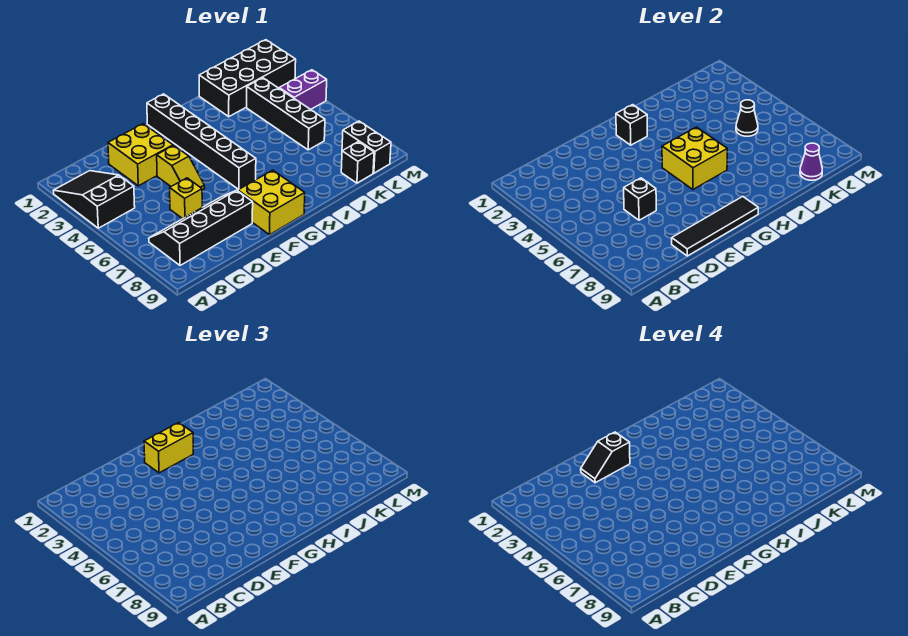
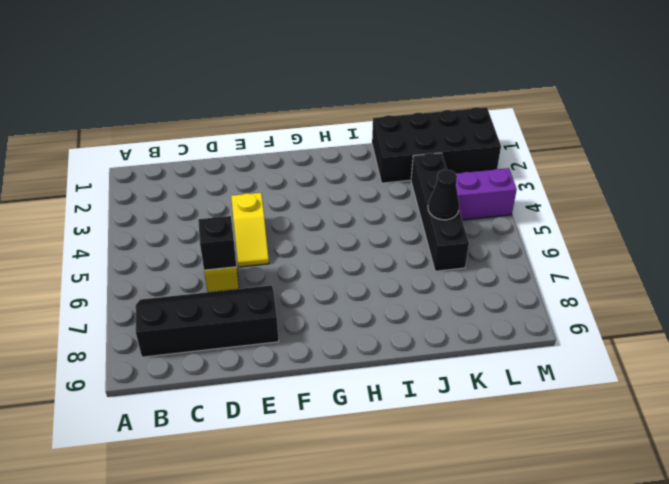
none -> black 2x3 slope [53,171,135,228]
none -> yellow 2x2 brick [108,124,173,186]
none -> yellow 2x2 brick [238,170,305,235]

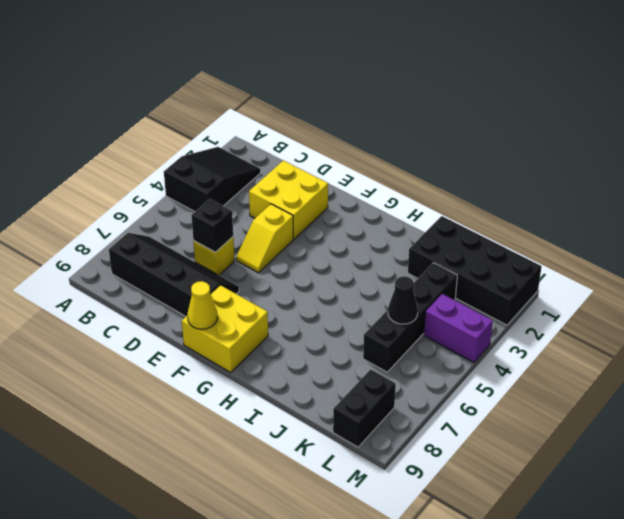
yellow 1x1 cone [188,281,218,329] -> black 1x4 tile [672,196,758,256]
none -> black 1x6 brick [147,94,256,190]
none -> black 1x1 brick [341,142,374,183]
none -> black 1x1 brick [616,105,647,145]

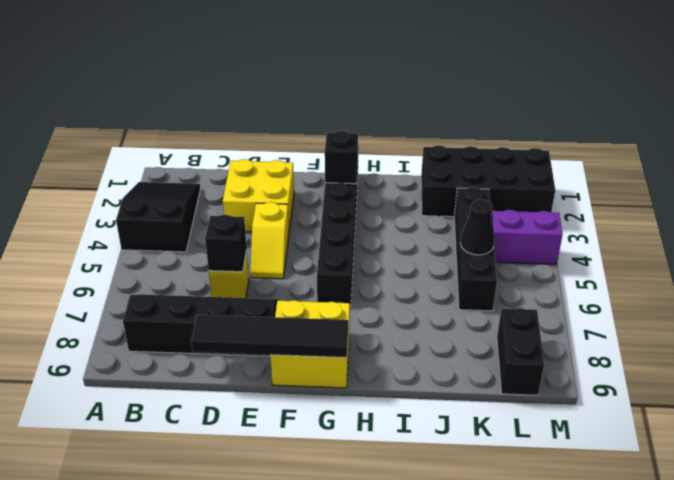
none -> black 1x1 brick [341,142,374,183]
none -> yellow 2x2 brick [662,127,727,189]
none -> purple 1x1 cone [800,143,822,180]

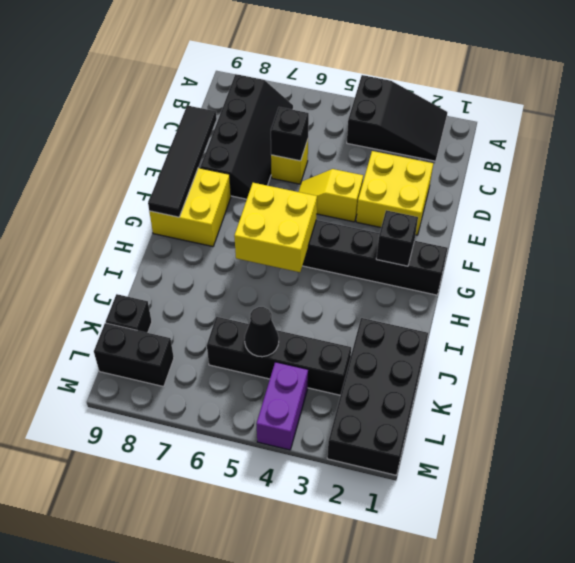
none -> purple 1x1 cone [800,143,822,180]
none -> yellow 1x2 brick [144,423,193,473]
none -> black 1x2 slope [581,432,630,483]

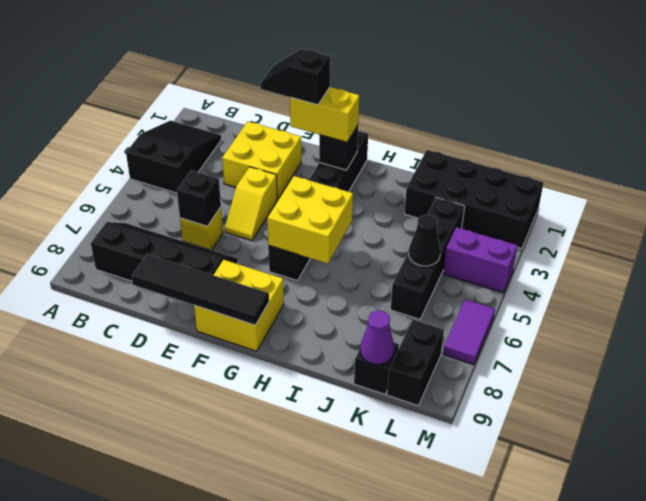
purple 1x2 tile [443,299,495,364] -> none

